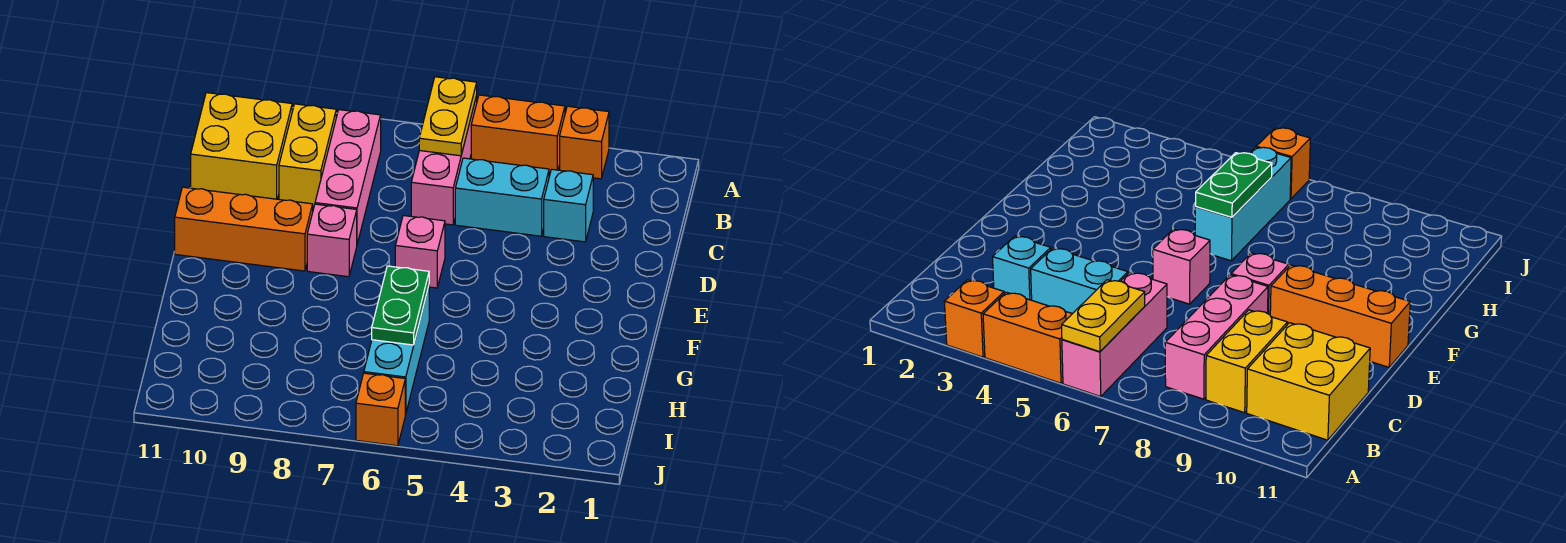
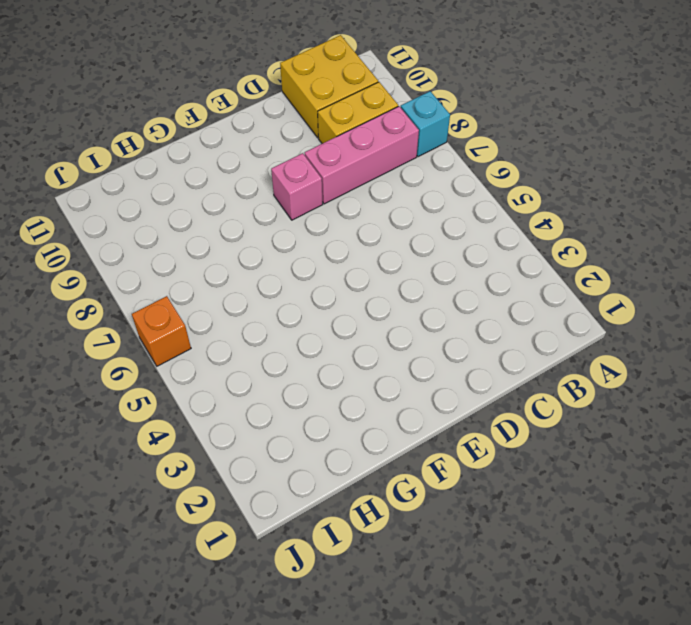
cyan 1x1 brick [401,91,450,157] -> cyan 1x1 brick moved to [544,169,593,242]
none -> orange 1x1 brick [560,106,609,179]
none -> orange 1x2 brick [471,95,565,172]
none -> pink 1x3 brick [411,96,477,225]

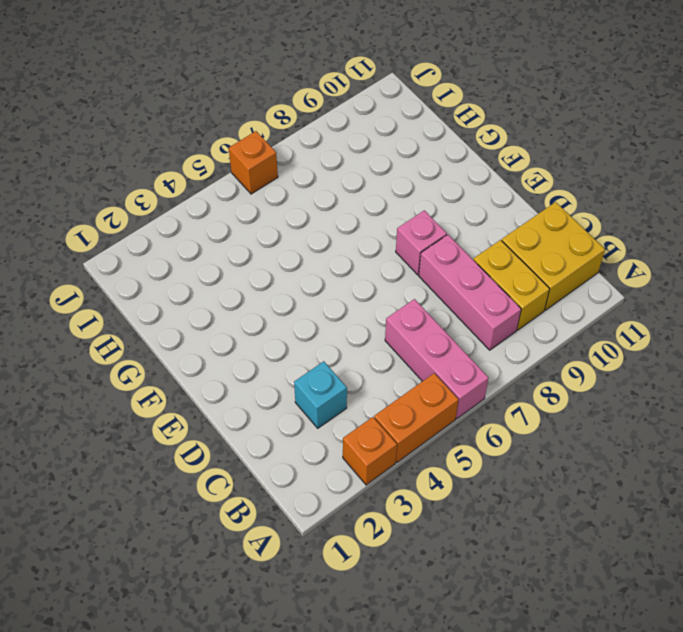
none -> cyan 1x2 brick [455,158,549,236]
none -> pink 1x1 brick [395,216,445,288]
none -> orange 1x3 brick [175,187,313,271]

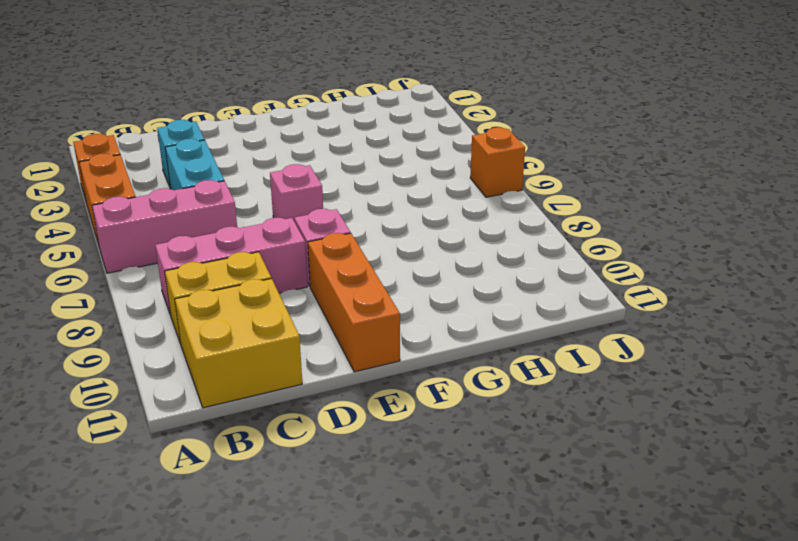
none -> cyan 1x3 brick [364,286,429,414]
none -> yellow 1x2 plate [419,77,477,156]
none -> green 1x2 plate [372,266,429,345]

